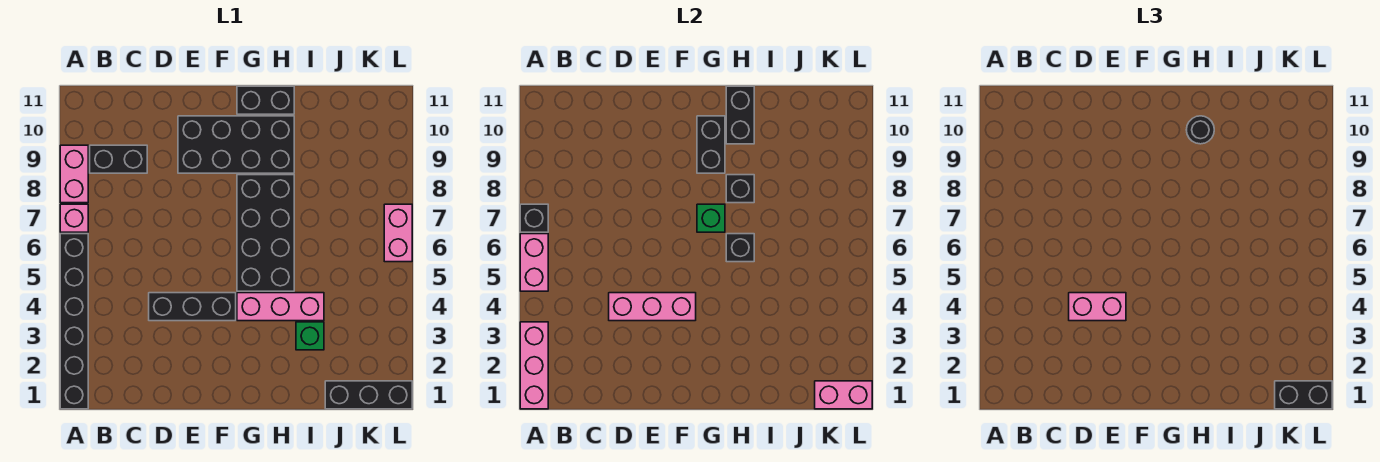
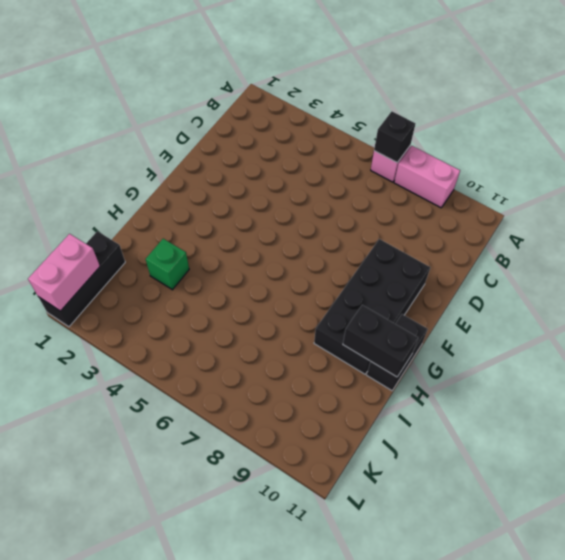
none -> black 1x6 brick [60,234,88,409]
none -> black 1x2 brick [90,145,147,173]
none -> black 1x3 brick [149,293,236,321]

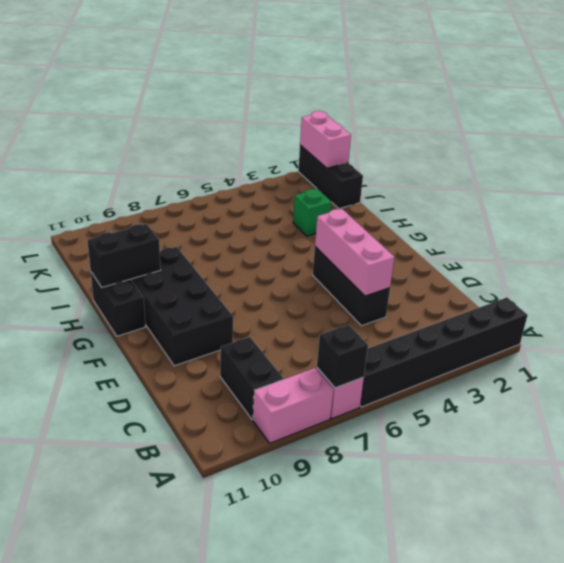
none -> pink 1x3 brick [237,293,324,321]
none -> black 2x4 brick [237,175,294,291]
none -> pink 1x2 brick [384,204,412,262]

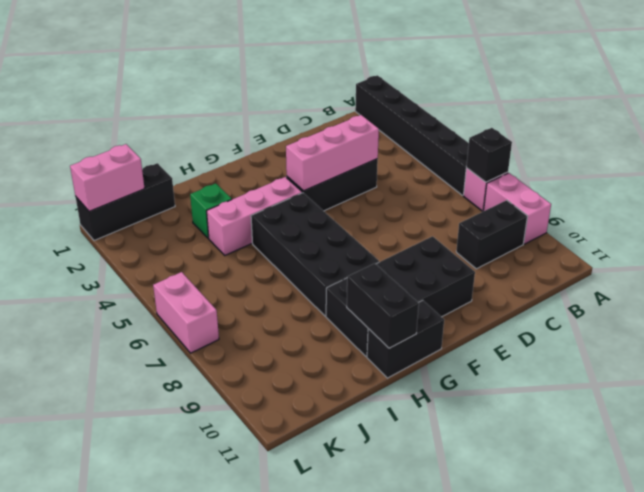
none -> pink 1x3 brick [520,322,548,409]
none -> pink 1x2 brick [520,234,548,291]
none -> green 1x1 brick [697,204,725,232]

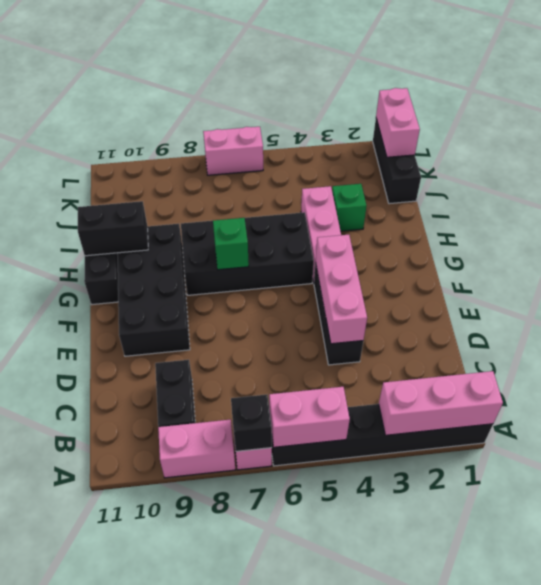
none -> black 1x2 brick [697,116,725,173]
none -> black 1x1 brick [726,234,754,262]
none -> black 1x1 brick [726,175,754,203]

